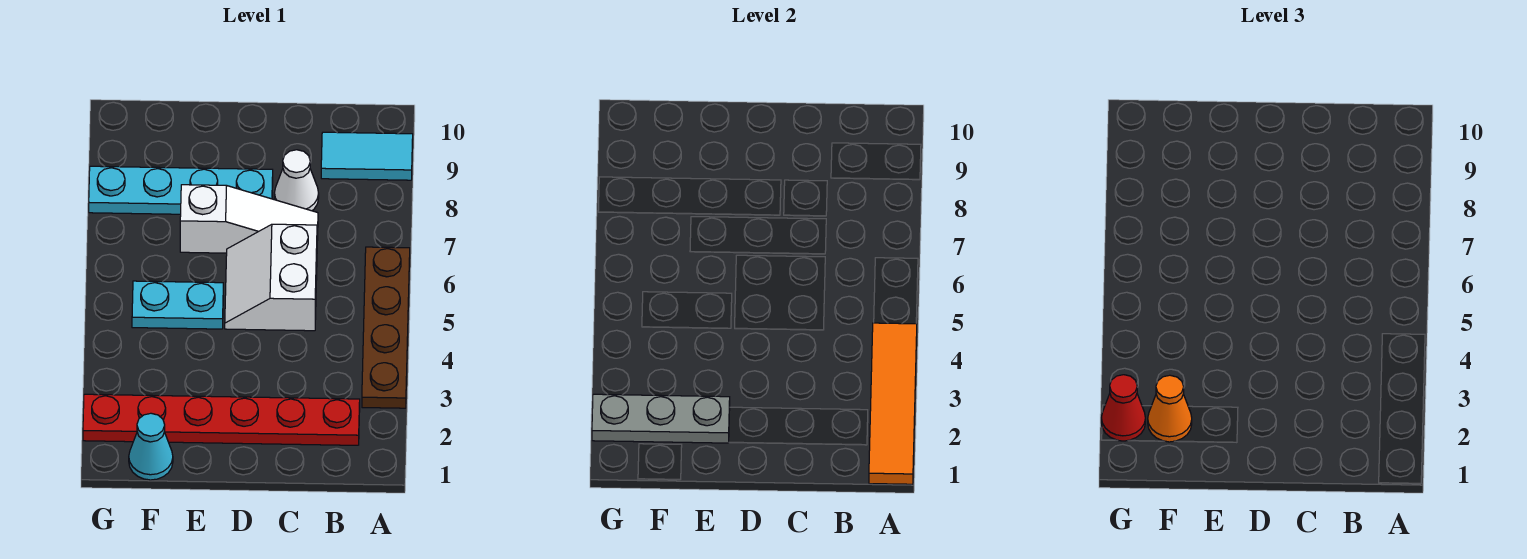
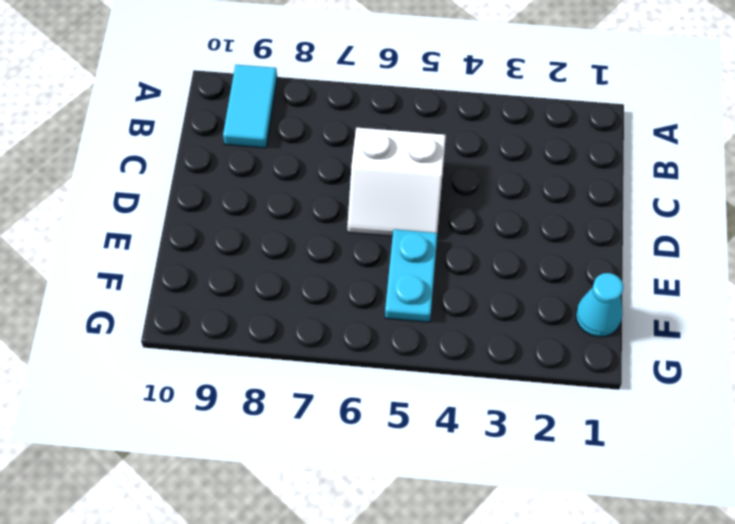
none -> brown 1x4 plate [362,247,410,408]
none -> red 1x6 plate [83,394,360,445]
none -> white 1x3 slope [180,185,318,253]

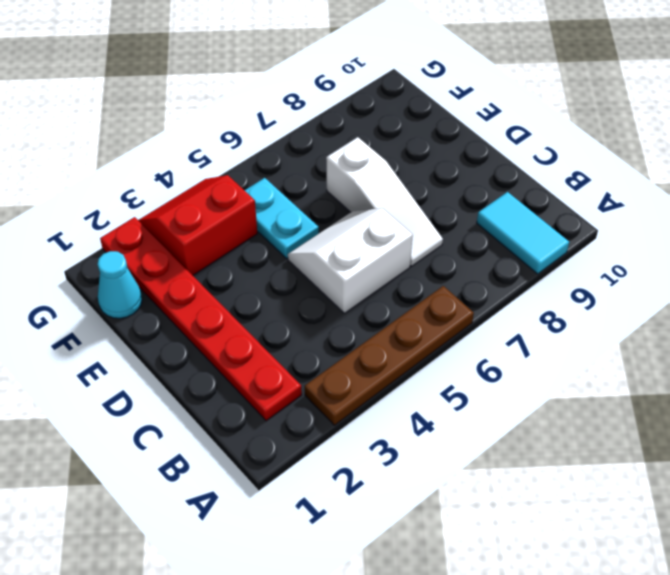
red 2x2 slope [138,175,257,275] -> none
none -> white 1x1 cone [274,150,319,211]
none -> cyan 1x4 plate [89,166,273,214]
none -> orange 1x4 tile [869,323,917,484]

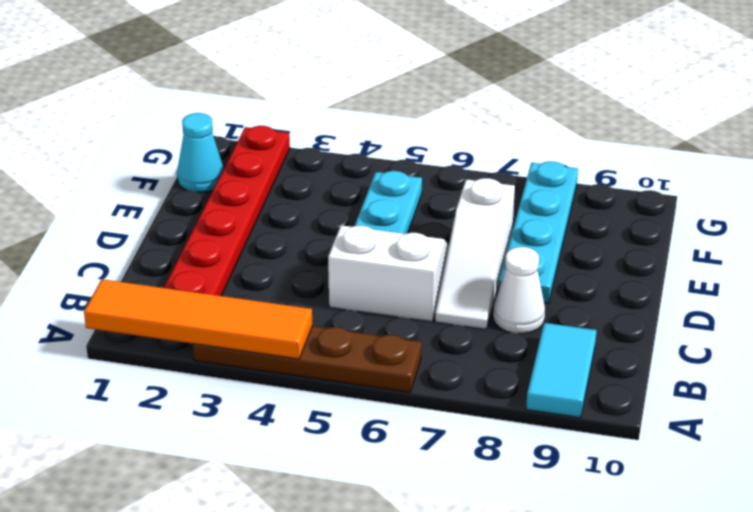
none -> grey 1x3 plate [592,394,730,443]
none -> orange 1x1 cone [1148,375,1192,442]
none -> red 1x1 cone [1101,375,1145,441]

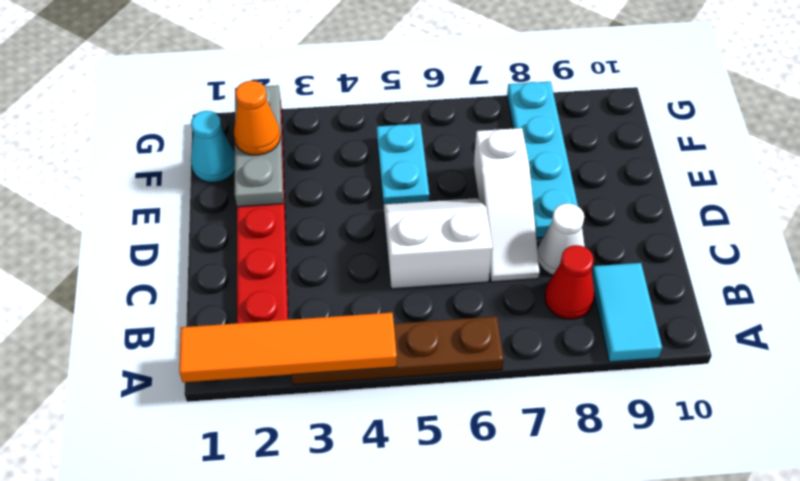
red 1x1 cone [545,245,594,319] -> red 1x1 cone moved to [1101,375,1145,441]

